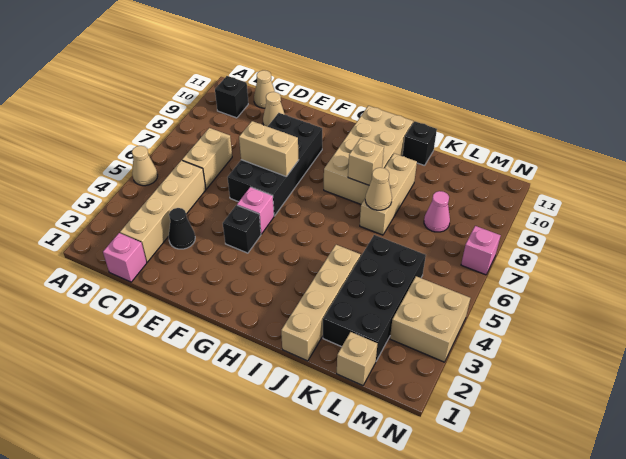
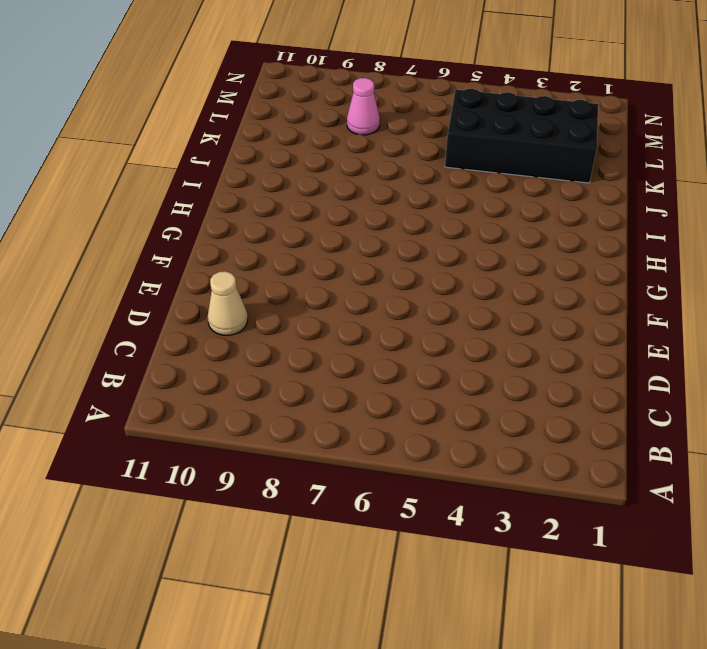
none -> tan 1x1 cone [132,146,158,186]
none -> black 1x1 brick [215,76,248,118]
none -> pink 1x1 brick [103,233,147,282]

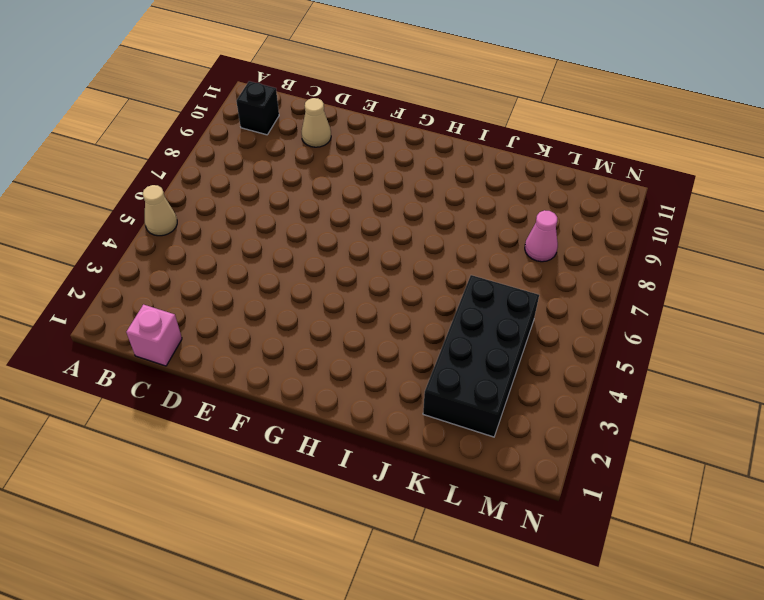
none -> tan 1x4 brick [120,160,206,262]
none -> tan 1x2 brick [182,128,232,189]
none -> tan 1x1 cone [254,70,275,108]

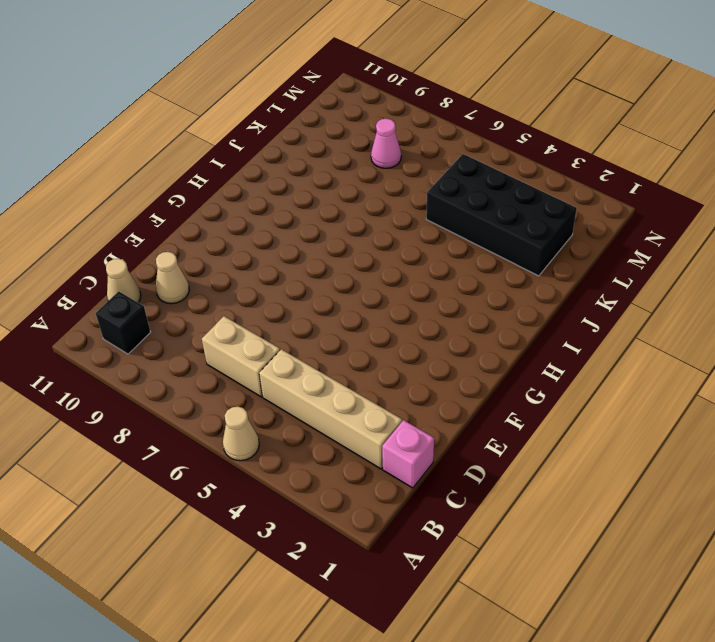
none -> black 1x1 cone [169,208,195,249]
none -> black 2x4 brick [228,113,322,216]
none -> black 1x1 brick [223,205,261,253]

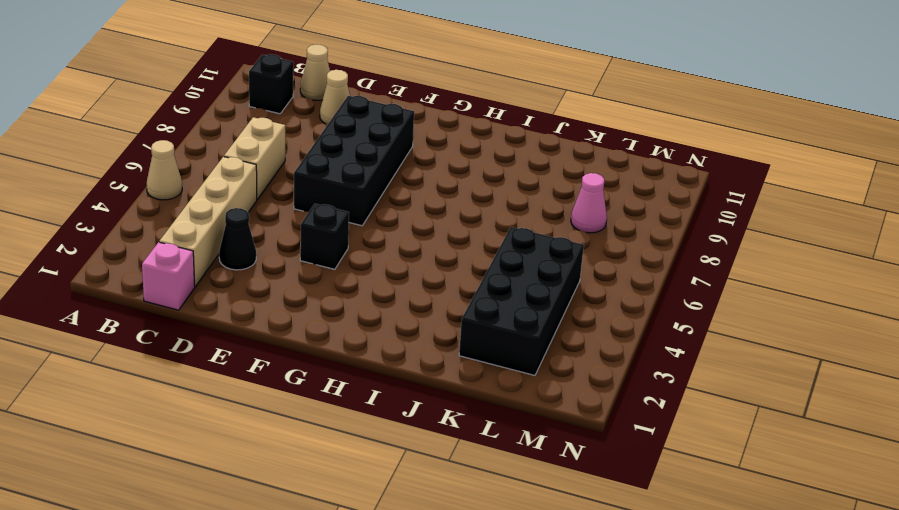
none -> pink 1x1 brick [237,187,274,234]
none -> tan 2x4 brick [324,106,413,204]
none -> tan 1x4 brick [281,245,361,361]

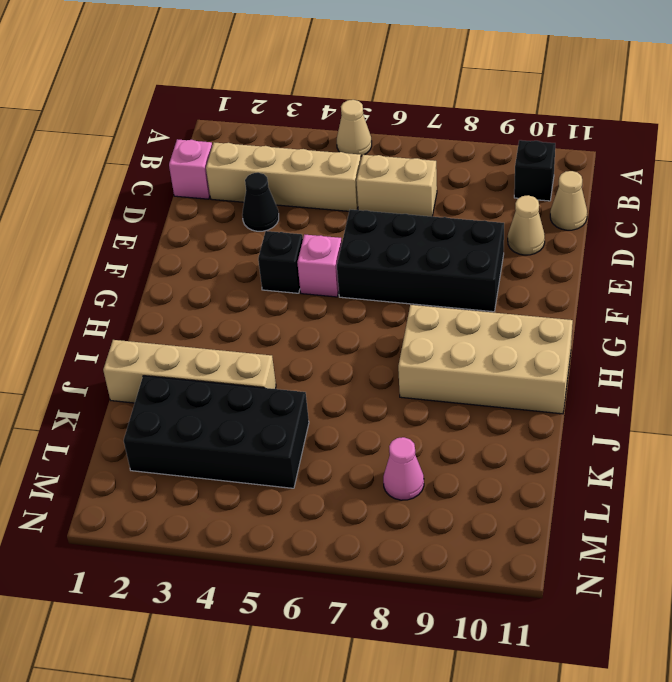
none -> tan 1x3 brick [360,153,417,235]
none -> black 1x1 brick [403,121,437,166]
none -> tan 1x1 brick [337,332,378,386]

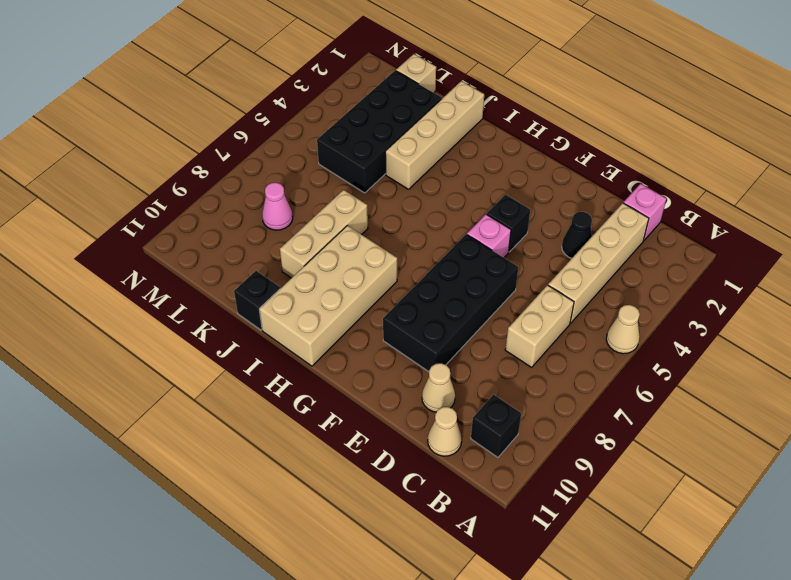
none -> tan 2x2 brick [390,276,470,362]
none -> pink 1x1 brick [461,226,501,275]
none -> tan 1x2 brick [239,121,299,177]

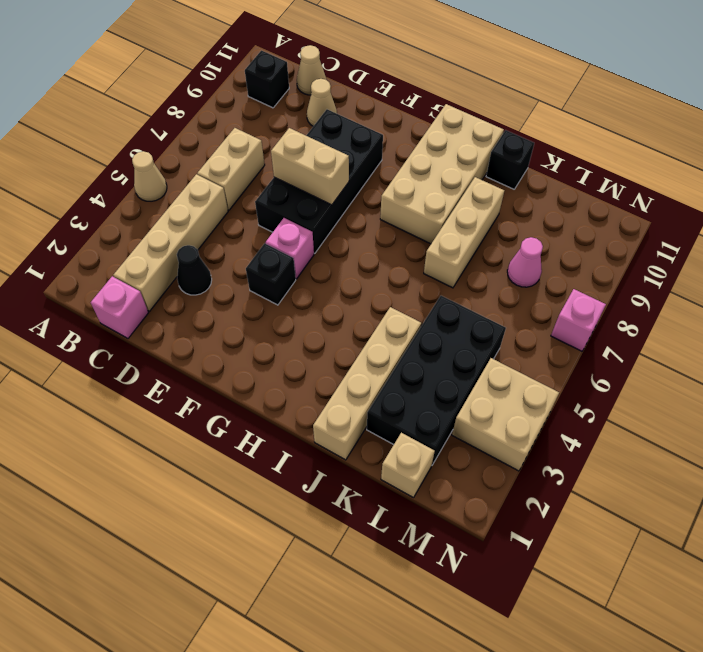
none -> tan 1x1 brick [348,139,384,185]
none -> tan 1x1 cone [365,168,392,210]

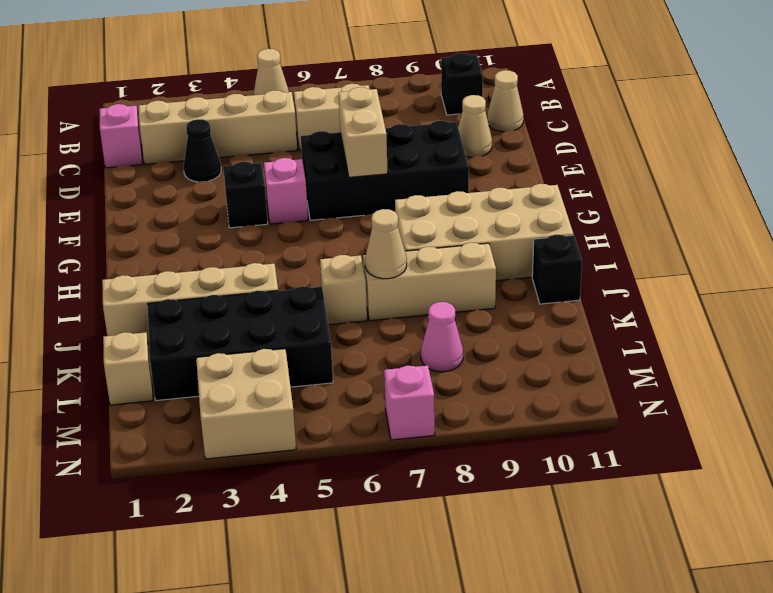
tan 1x1 brick [320,255,367,325] -> tan 1x1 brick moved to [348,139,384,185]

